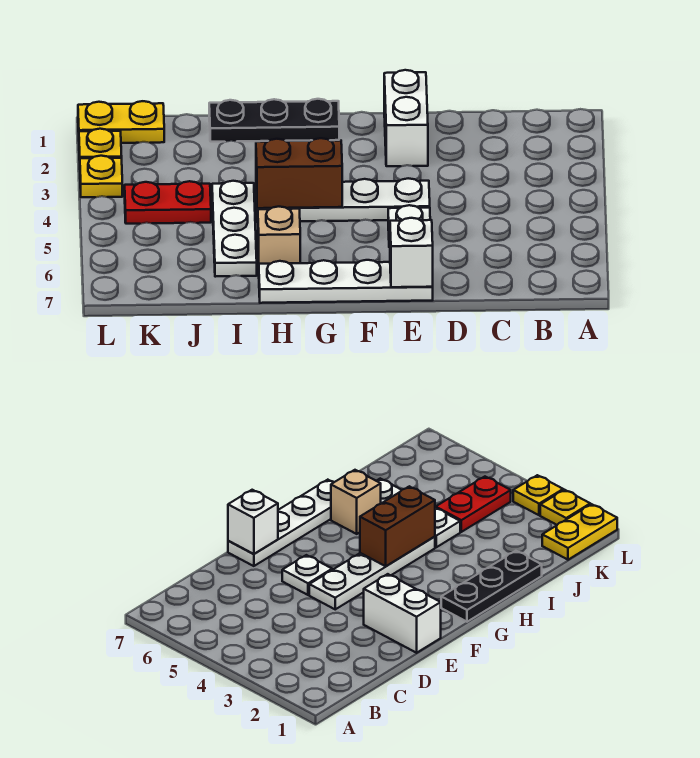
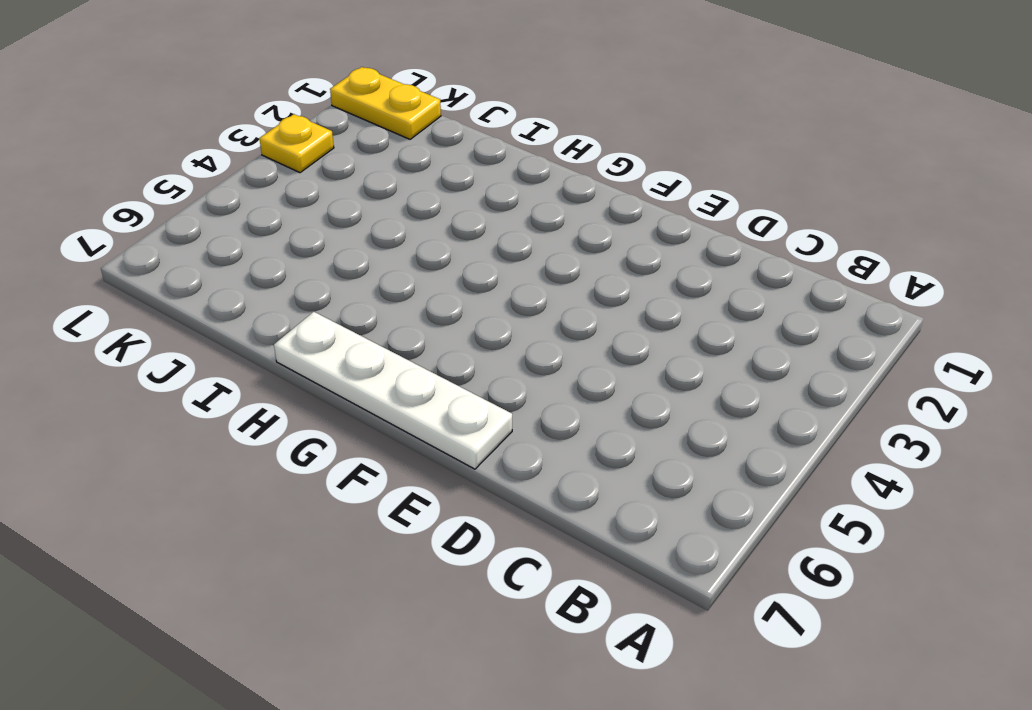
none -> white 1x2 brick [384,70,428,166]
none -> white 1x4 plate [256,178,430,222]
none -> white 1x1 plate [388,205,430,247]

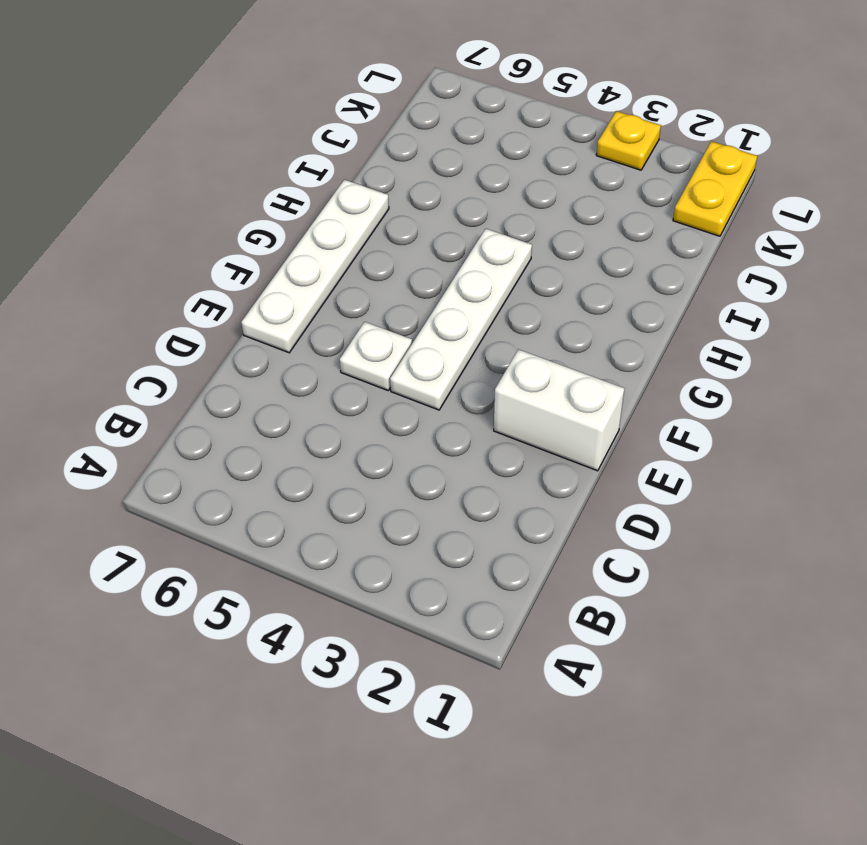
none -> black 1x3 plate [209,99,339,142]
none -> tan 1x1 brick [258,207,300,269]
none -> white 1x3 plate [212,181,257,277]

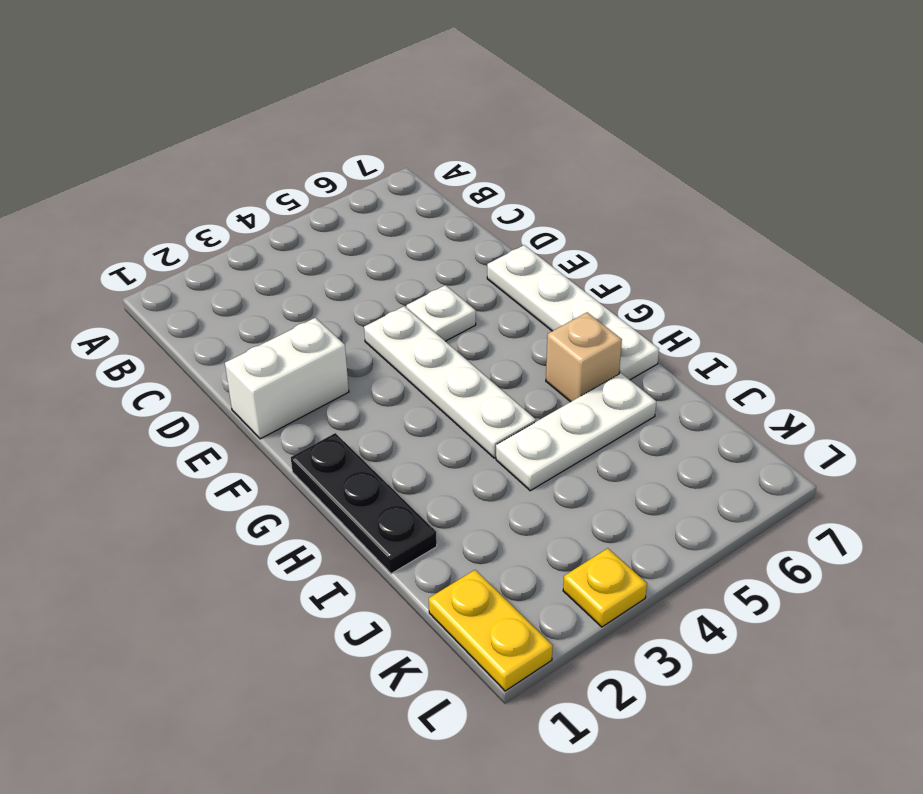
none -> red 1x2 plate [125,181,211,224]
none -> yellow 1x1 plate [79,129,122,160]
none -> white 1x1 brick [390,218,433,287]

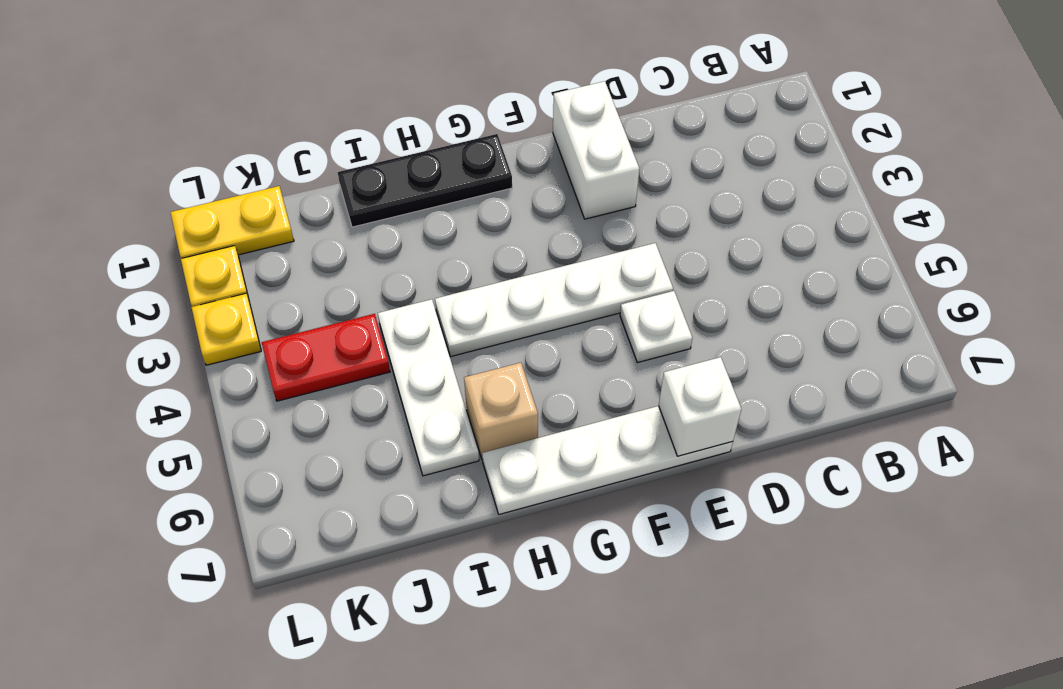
none -> brown 1x2 brick [256,138,342,208]

